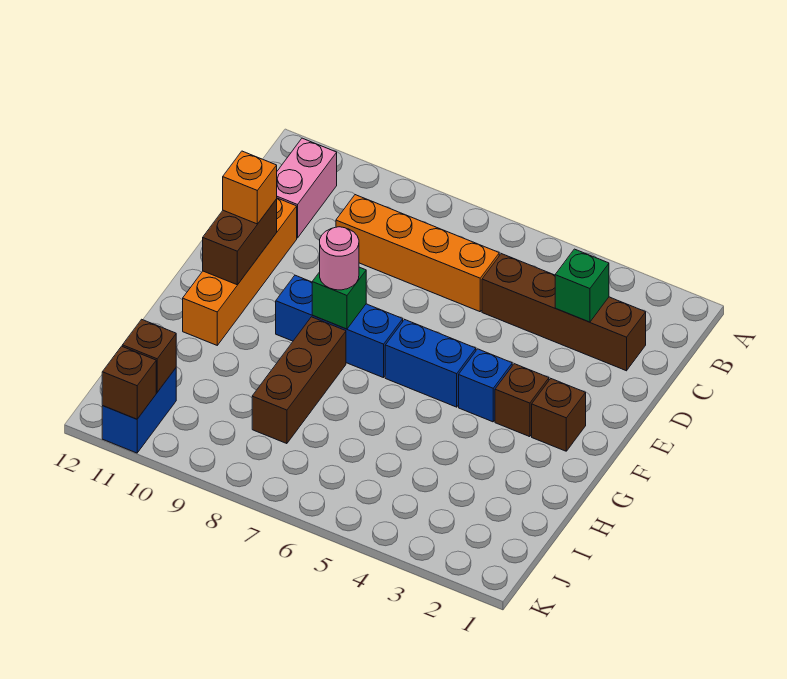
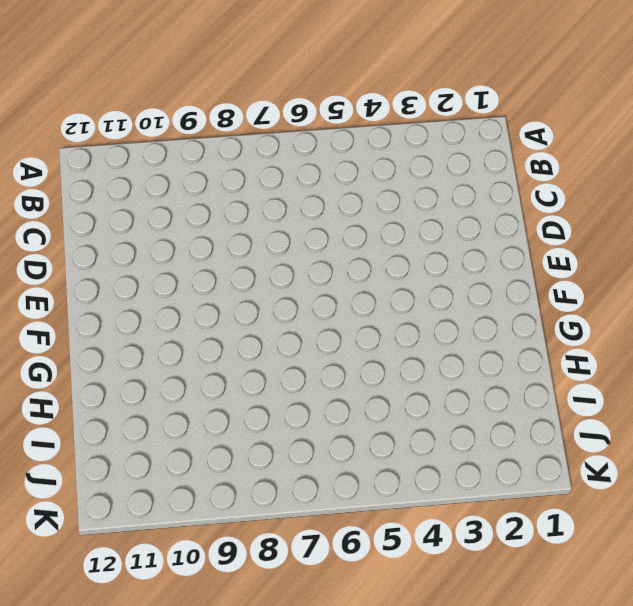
none -> pink 1x2 brick [277,138,337,238]
none -> brown 1x4 brick [482,254,646,371]
none -> orange 1x4 brick [336,195,499,312]

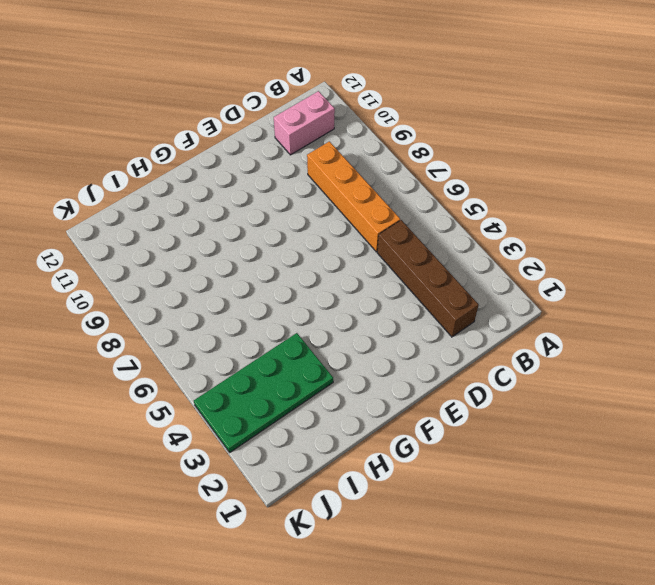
green 2x4 plate [194,333,333,452] -> none
none -> orange 1x4 brick [183,198,297,345]
none -> brown 1x1 brick [532,379,586,451]
none -> brown 1x1 brick [495,364,549,437]

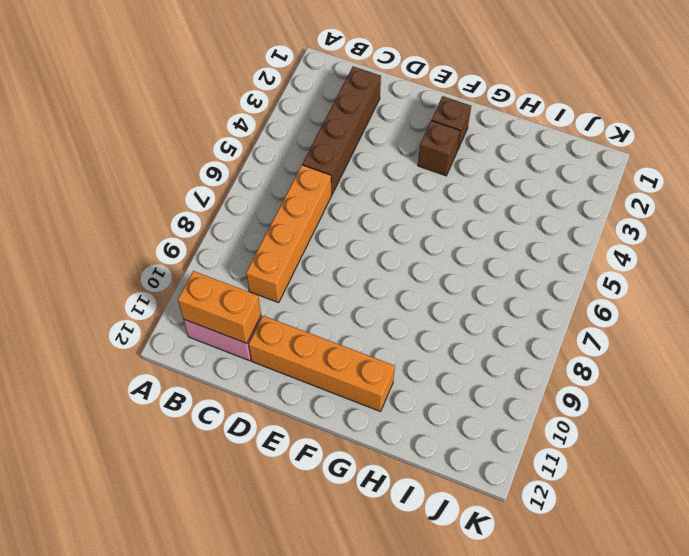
orange 1x2 brick [178,271,261,343] -> none
none -> blue 1x1 brick [459,349,512,422]
none -> blue 1x2 brick [385,319,476,407]
none -> blue 1x3 brick [276,275,403,378]

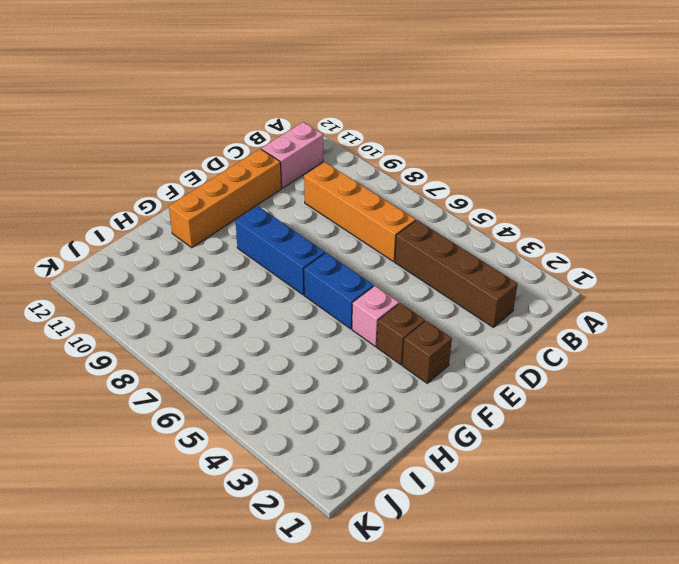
pink 1x1 brick [352,286,399,347] -> blue 1x1 brick [459,349,512,422]
none -> brown 1x3 brick [252,317,346,444]
none -> blue 1x2 brick [102,368,176,453]
none -> green 1x1 brick [555,249,609,322]

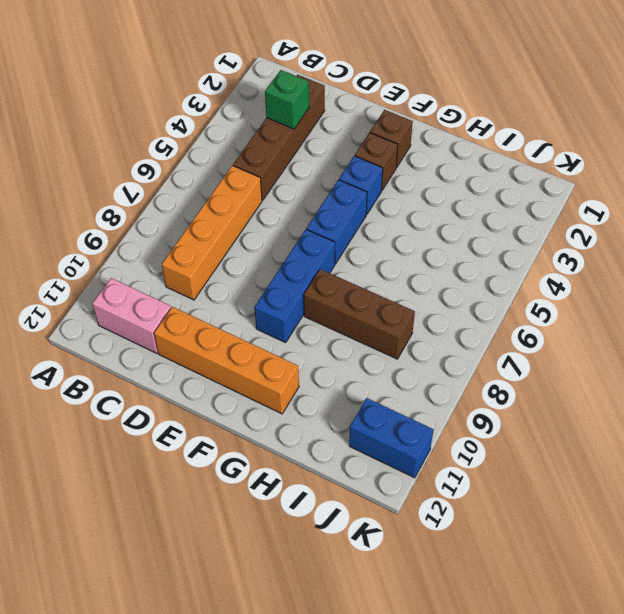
none -> brown 1x2 brick [203,199,277,285]
none -> green 1x1 brick [312,267,366,329]
none -> brown 1x1 brick [122,319,176,392]

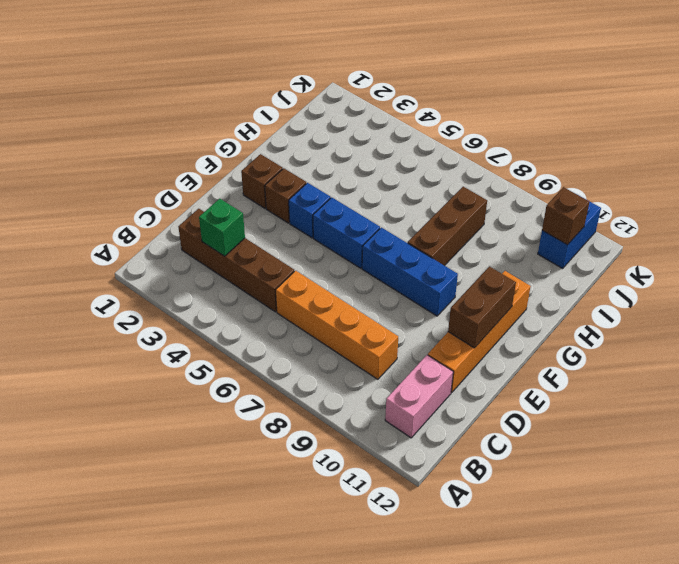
none -> green 1x1 brick [312,267,366,329]
none -> brown 1x1 brick [102,346,156,419]
none -> orange 1x1 brick [223,151,277,224]

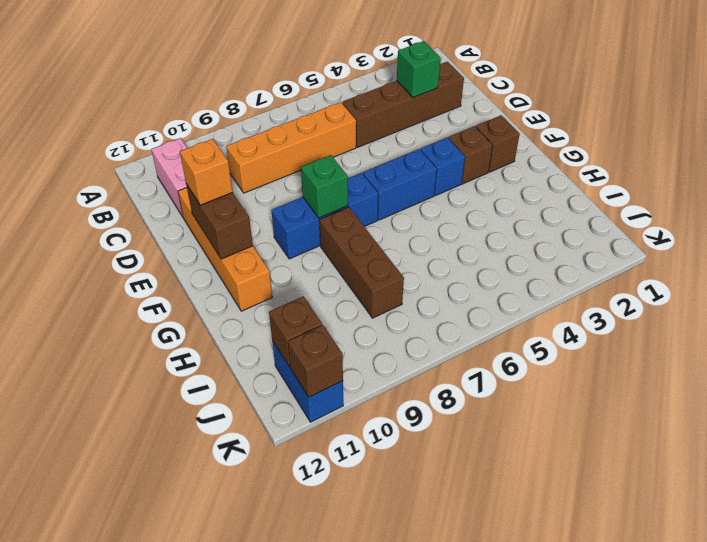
none -> pink 1x1 round brick [320,227,359,290]

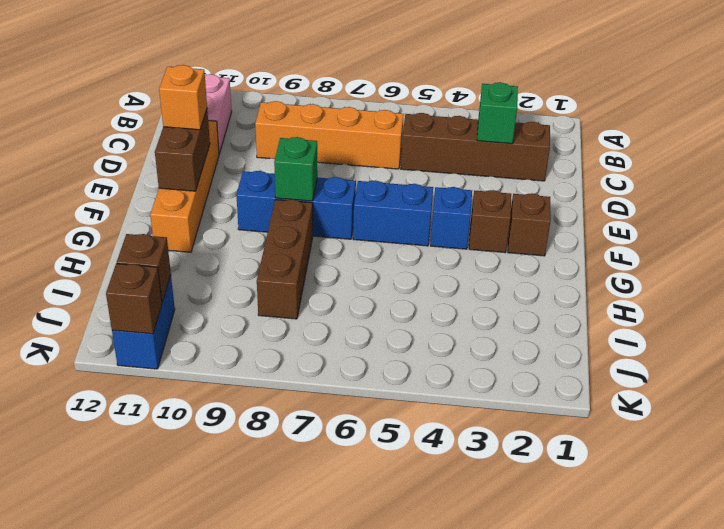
none -> pink 1x1 round brick [320,227,359,290]

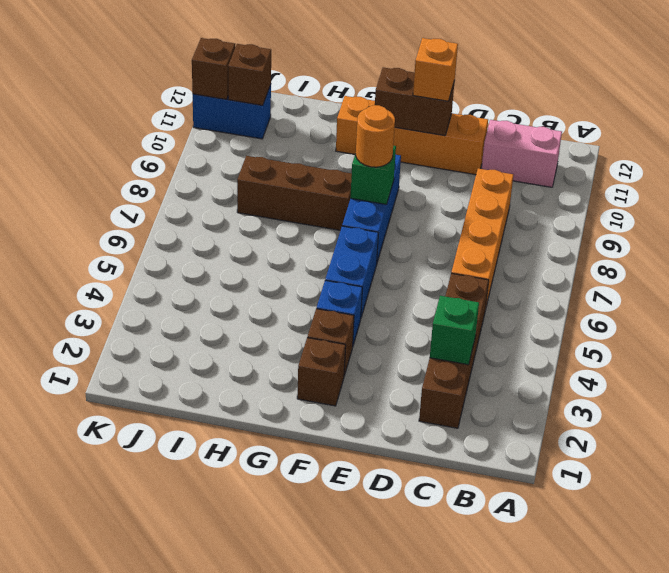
orange 1x1 round brick [356,105,395,167] -> pink 1x1 round brick [320,227,359,290]

